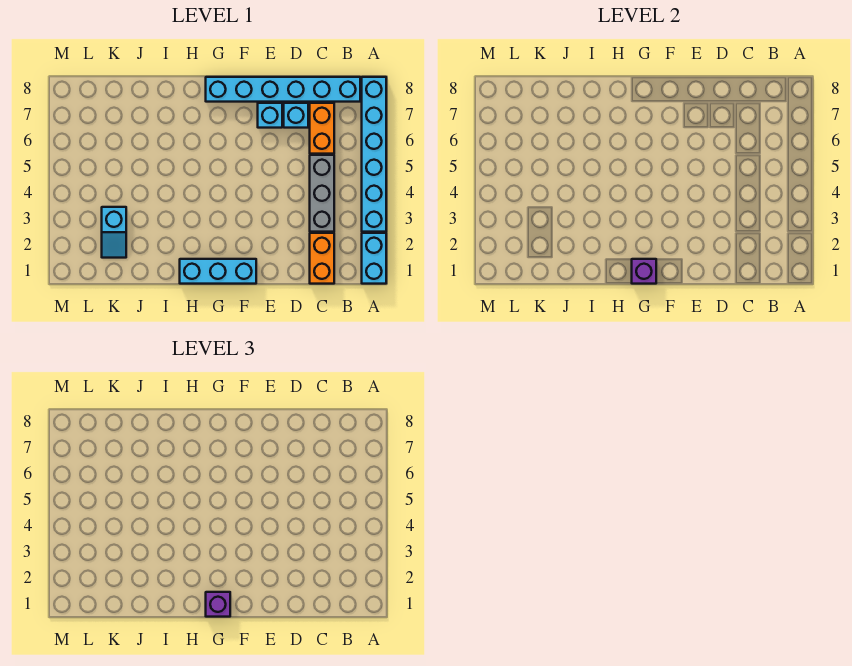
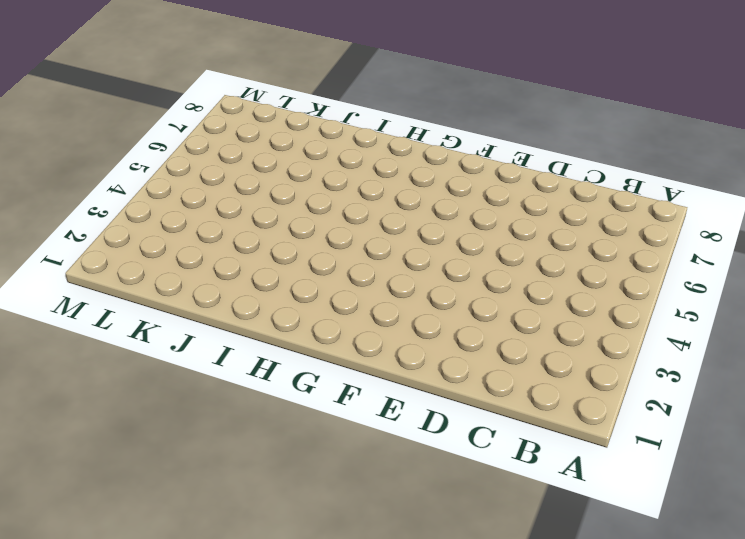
none -> cyan 1x2 brick [362,233,386,284]
none -> cyan 1x6 brick [362,77,386,232]
none -> cyan 1x6 brick [206,77,360,102]

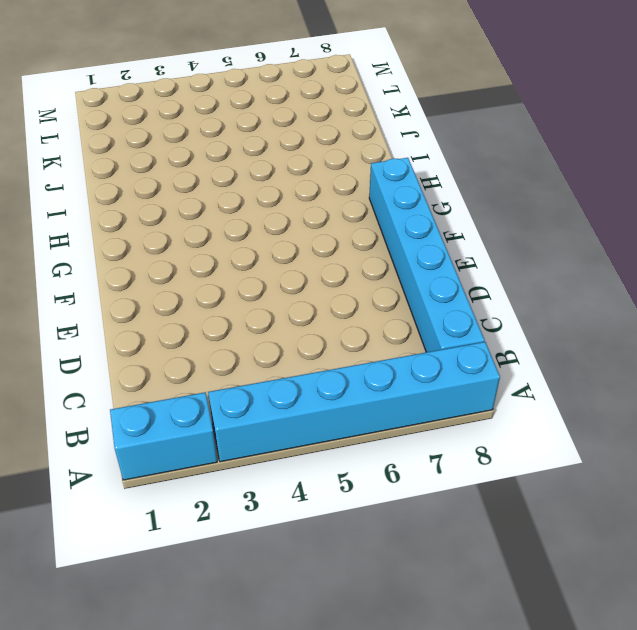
none -> orange 1x2 brick [310,233,334,284]
none -> grey 1x3 brick [310,155,334,232]
none -> orange 1x2 brick [310,103,334,154]

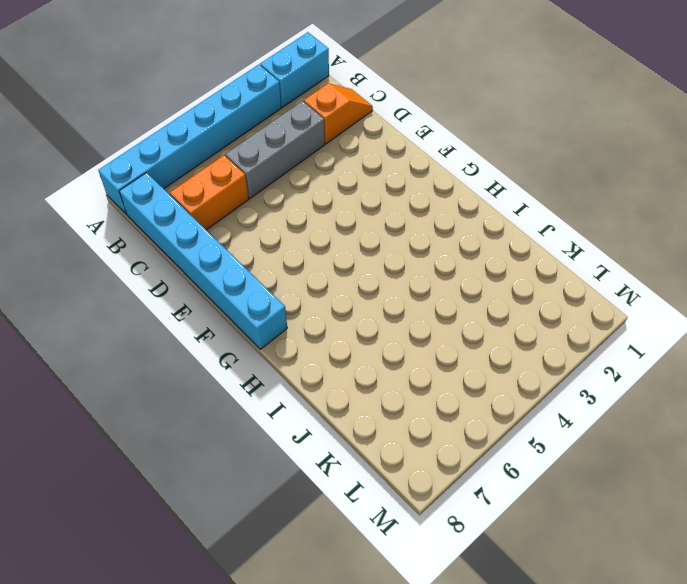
orange 1x2 slope [304,83,373,144] -> orange 1x2 brick [310,233,334,284]
none -> cyan 1x1 brick [284,103,308,128]
none -> cyan 1x1 brick [258,103,282,128]
none -> cyan 1x3 brick [180,259,256,284]

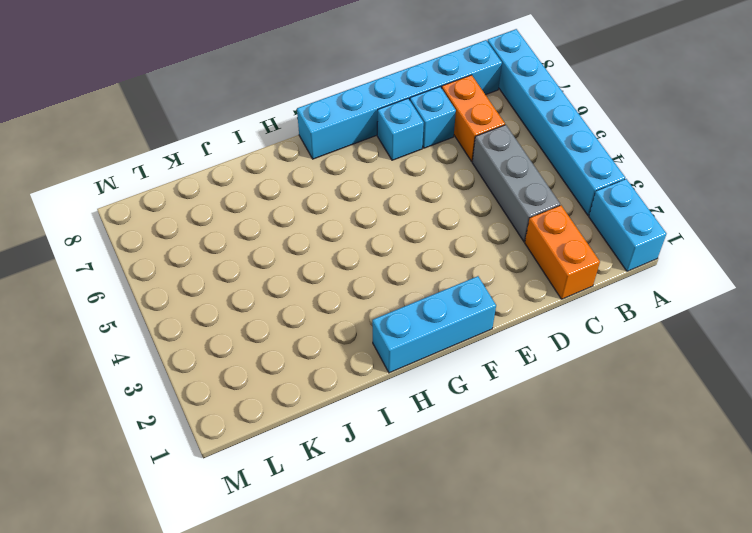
none -> cyan 1x2 slope [102,207,126,258]
none -> purple 1x1 brick [632,259,656,284]
none -> purple 1x1 brick [206,592,230,617]

